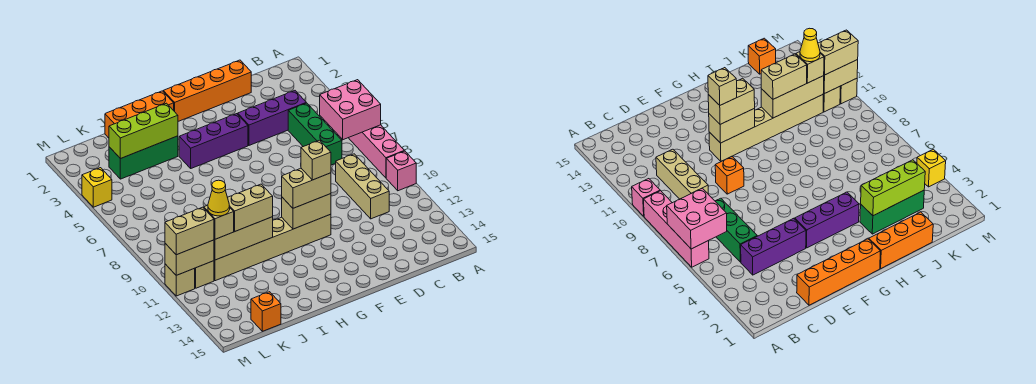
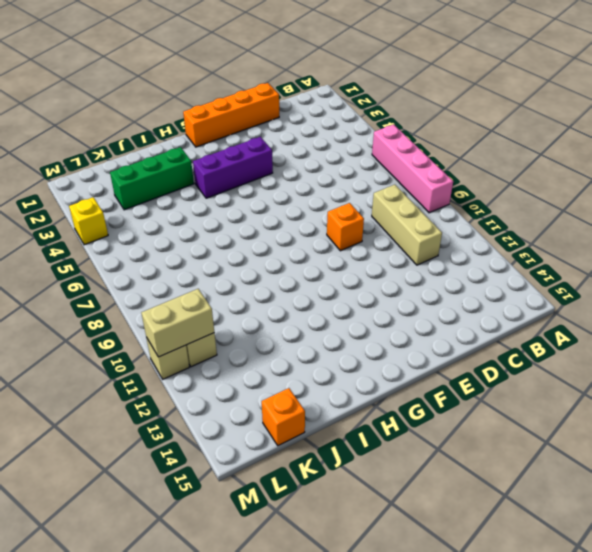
none -> pink 1x1 brick [386,151,416,191]
none -> purple 1x3 brick [238,91,306,145]
none -> green 1x3 brick [288,103,342,165]

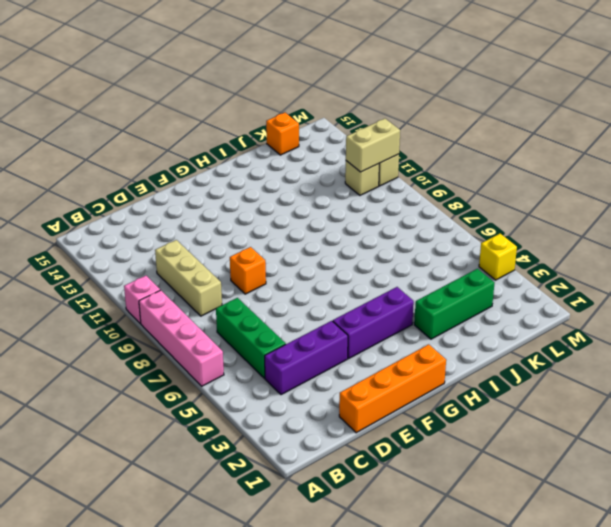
none -> tan 1x6 brick [214,214,331,281]
none -> orange 1x3 brick [105,91,174,138]
none -> pink 2x2 brick [320,80,381,140]

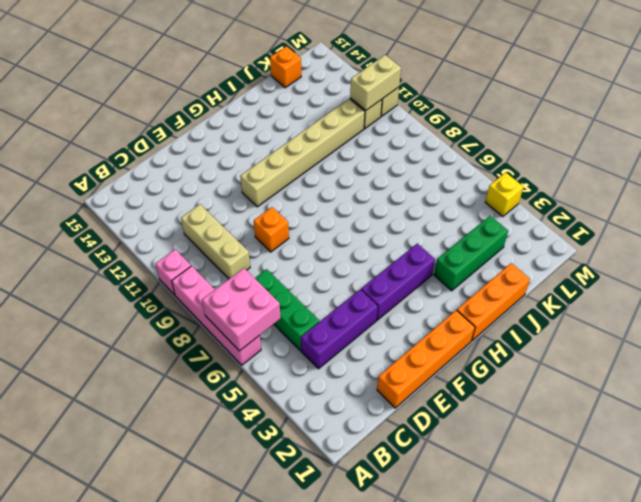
none -> tan 1x2 brick [282,194,331,229]
none -> lime 1x3 brick [109,103,178,159]
none -> tan 1x3 brick [214,217,273,260]

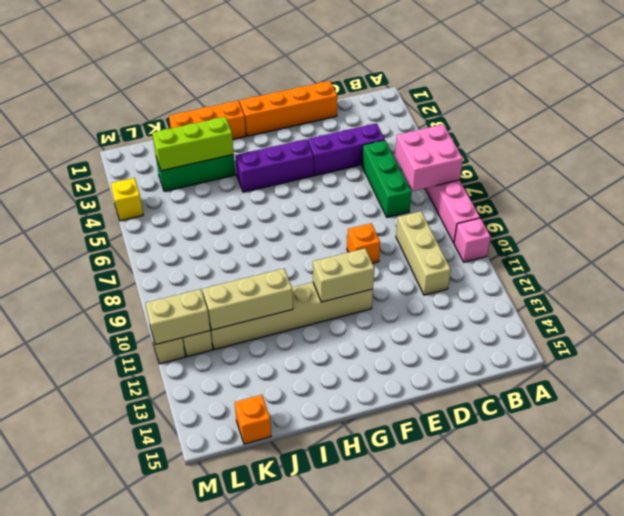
none -> tan 1x2 brick [282,168,331,208]
none -> tan 1x2 brick [228,184,273,232]
none -> tan 1x1 brick [204,205,234,239]

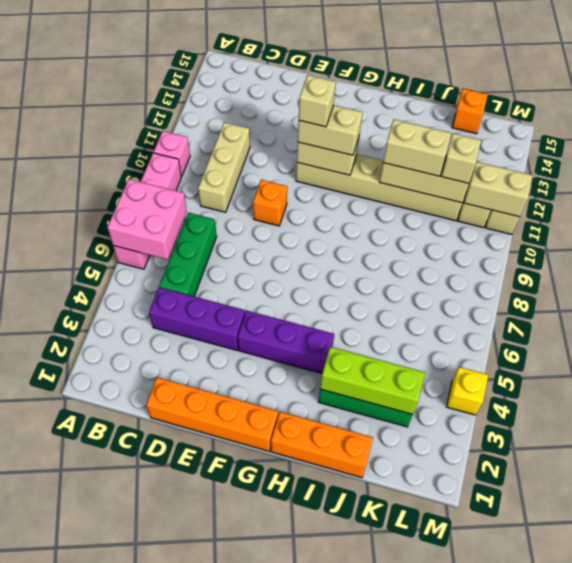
none -> tan 1x2 brick [165,207,214,255]
none -> yellow 1x1 cone [208,180,230,216]

